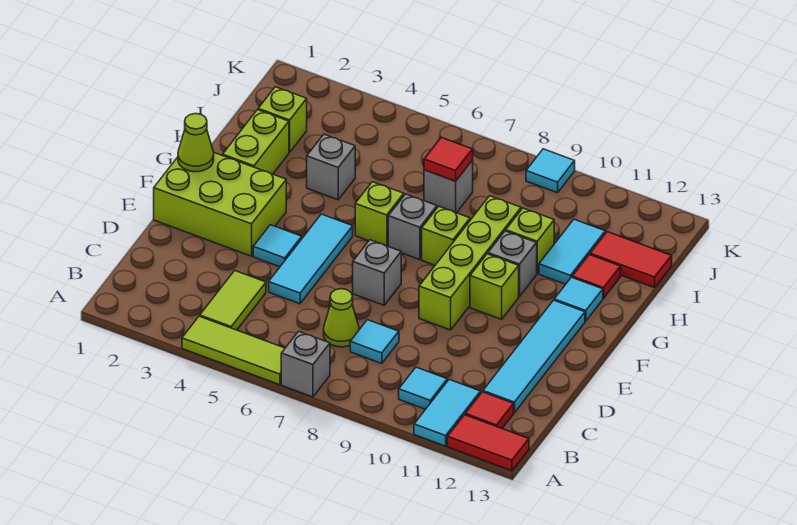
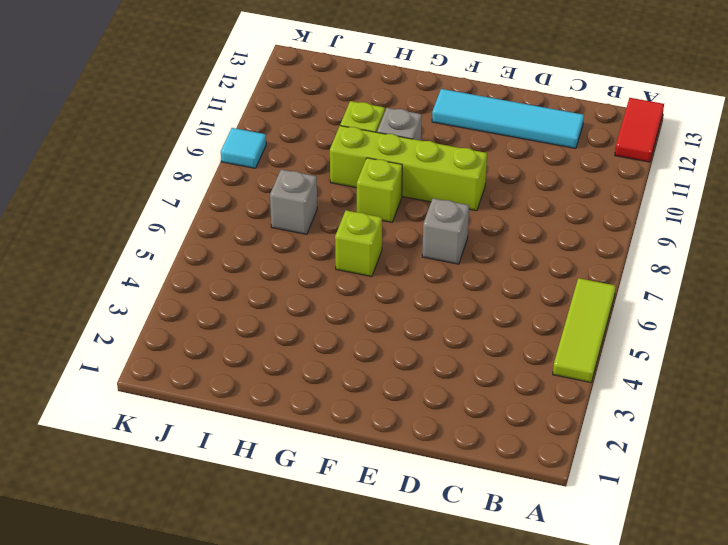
none -> grey 1x1 brick [281,331,330,397]
none -> cyan 1x2 tile [414,380,481,446]
none -> lime 1x2 tile [200,271,266,330]
none -> cyan 1x1 tile [399,367,447,409]

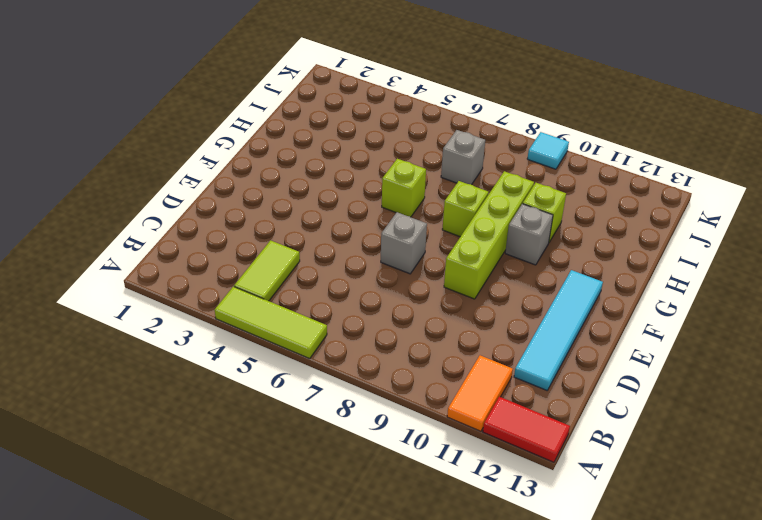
orange 1x2 tile [447,355,513,431] -> cyan 1x2 tile [414,380,481,446]
none -> grey 1x1 brick [281,331,330,397]
none -> cyan 1x1 tile [399,367,447,409]
none -> red 1x1 tile [465,392,514,428]
none -> lime 1x1 cone [324,289,359,347]

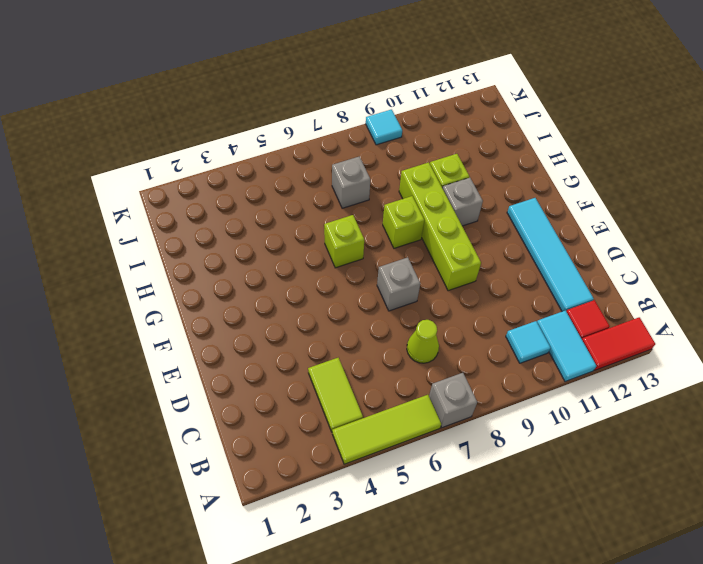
none -> cyan 1x1 tile [350,320,399,364]
none -> cyan 1x3 tile [269,214,353,304]
none -> lime 2x3 brick [154,153,286,256]
none -> cyan 1x1 tile [253,225,302,267]

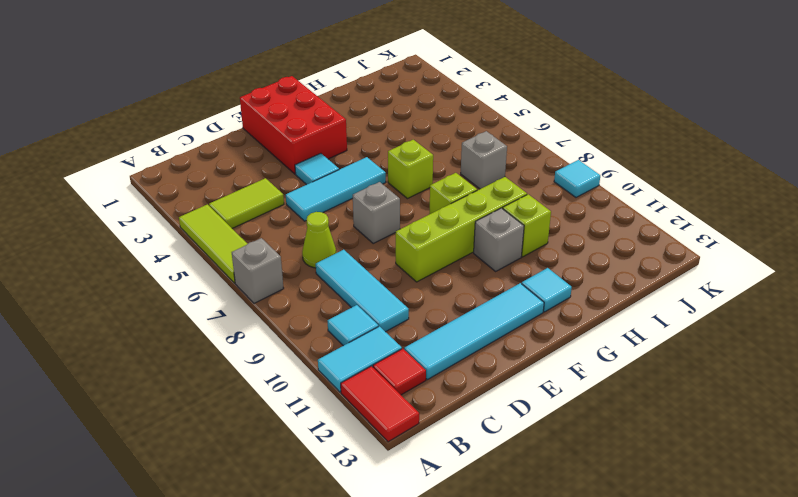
cyan 1x3 tile [316,250,409,332] -> cyan 1x1 tile [350,320,399,364]
red 2x3 brick [240,76,347,174] -> lime 2x3 brick [154,153,286,256]
none -> lime 1x1 brick [470,254,519,319]
none -> lime 1x2 brick [223,110,289,174]
none -> grey 1x1 brick [388,194,437,260]
none -> grey 1x1 brick [307,134,355,200]

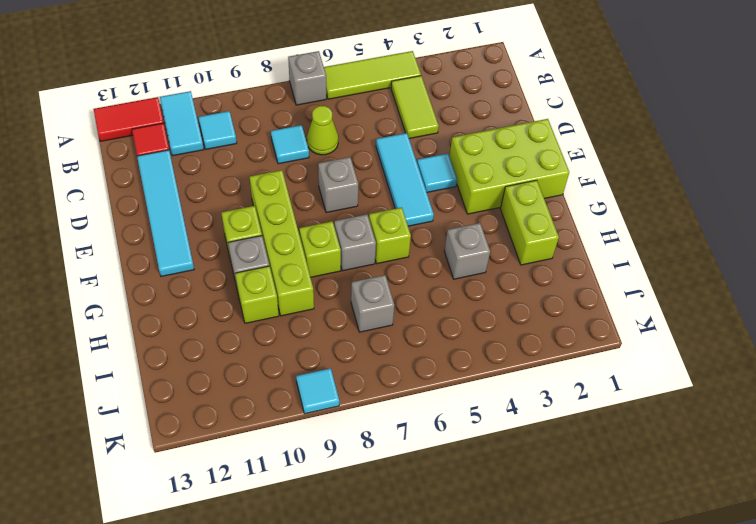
none -> cyan 1x1 tile [554,277,603,321]
none -> cyan 1x2 tile [539,219,605,284]
none -> red 1x1 tile [572,254,621,298]
none -> lime 1x1 brick [258,87,307,152]

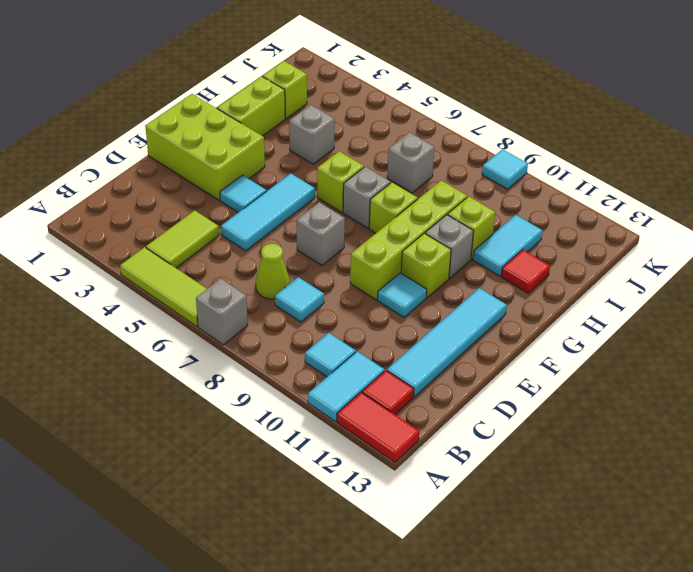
cyan 1x1 tile [378,273,427,317] -> cyan 1x1 tile moved to [554,277,603,321]
none -> red 1x2 tile [590,232,672,288]
none -> lime 1x1 cone [178,114,214,172]
none -> red 1x1 tile [424,137,473,181]

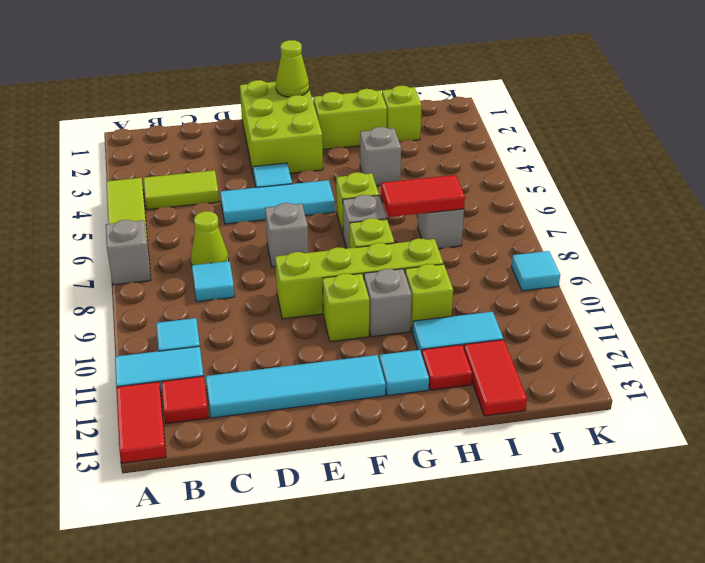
red 1x2 tile [381,175,465,217] -> red 1x1 tile [424,137,473,181]

